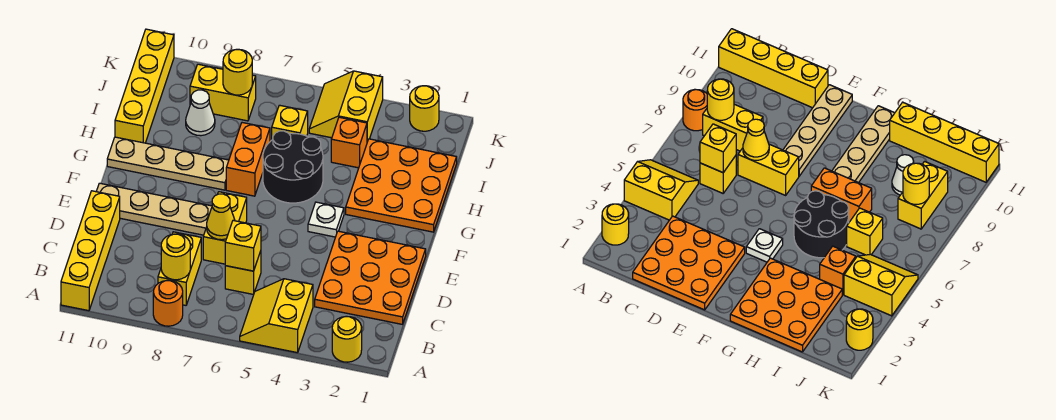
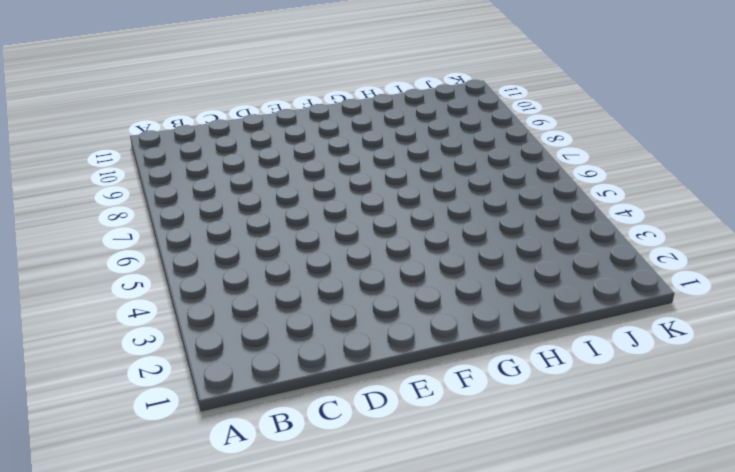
none -> yellow 1x1 round brick [332,316,362,362]
none -> yellow 2x2 slope [240,279,313,353]
none -> orange 1x1 round brick [153,280,183,326]

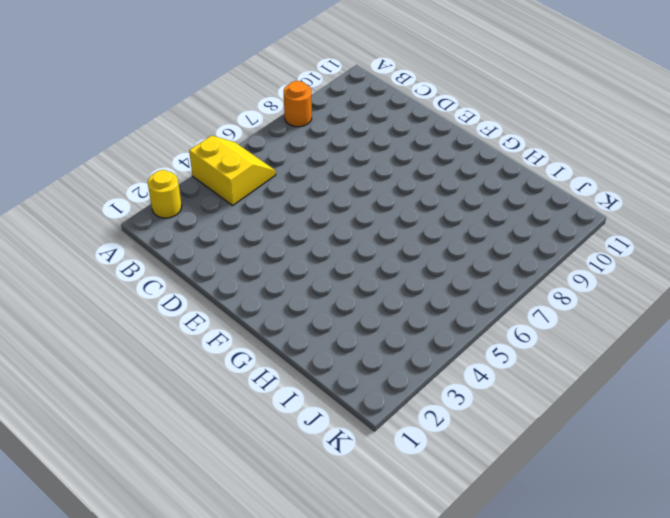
none -> yellow 1x4 brick [61,191,120,311]
none -> yellow 1x2 brick [158,232,201,305]
none -> orange 3x3 plate [315,231,426,324]

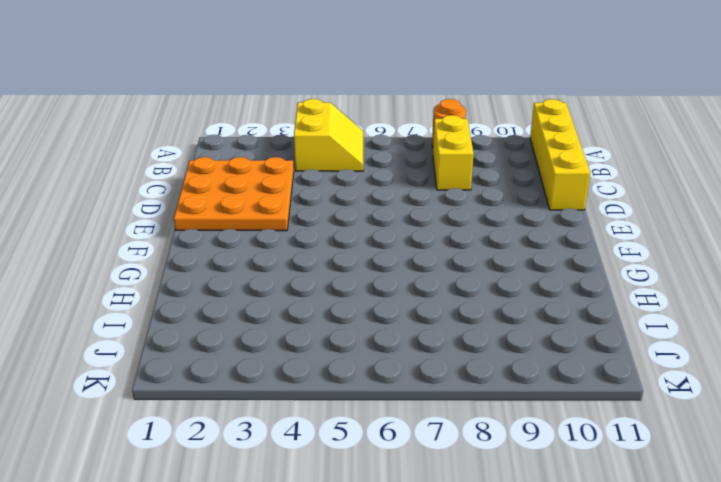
none -> yellow 1x1 round brick [332,316,362,362]
none -> yellow 1x1 brick [225,251,261,294]
none -> yellow 1x2 brick [203,192,247,264]

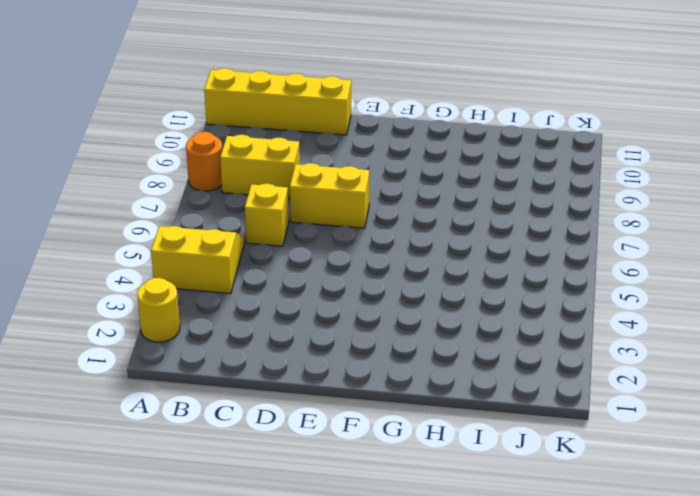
none -> orange 3x3 plate [315,231,426,324]
none -> tan 1x4 plate [96,183,212,235]
none -> white 1x1 plate [308,202,344,237]

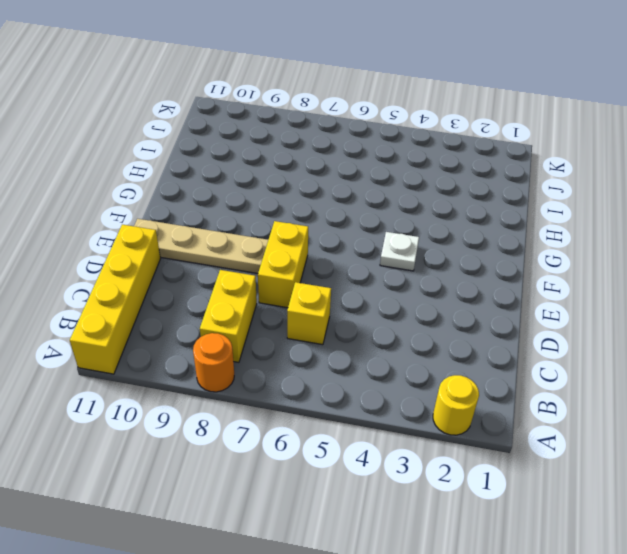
none -> yellow 2x2 slope [240,279,313,353]
none -> orange 3x3 plate [315,231,426,324]
none -> orange 3x3 plate [346,139,457,232]

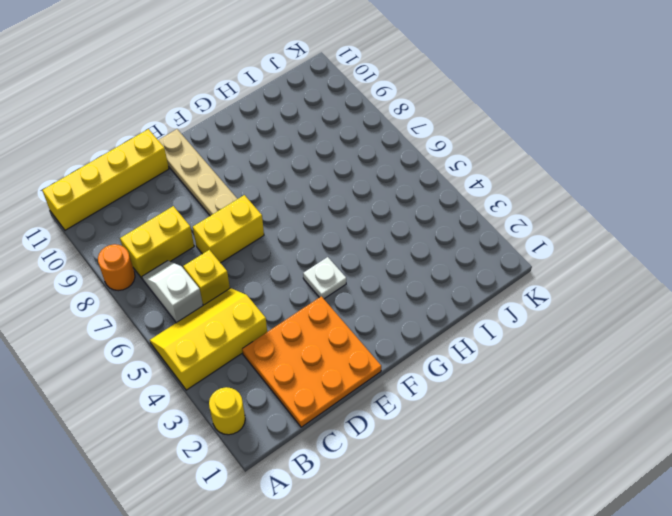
yellow 2x3 slope [150,288,267,390] -> yellow 2x2 slope [240,279,313,353]
white 1x2 slope [142,261,203,323] -> none
none -> orange 3x3 plate [346,139,457,232]
none -> black 2x2 round brick [263,131,323,203]
none -> orange 1x2 brick [226,123,270,196]

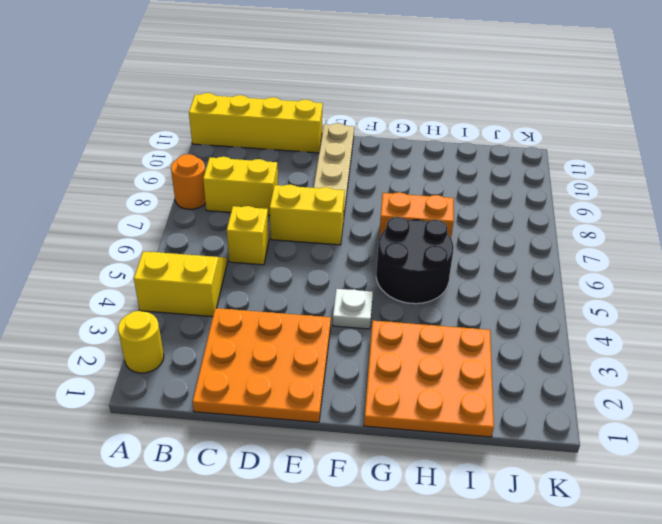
none -> tan 1x4 plate [107,137,229,190]
none -> yellow 1x4 brick [115,29,174,143]
none -> orange 1x1 brick [331,117,367,168]

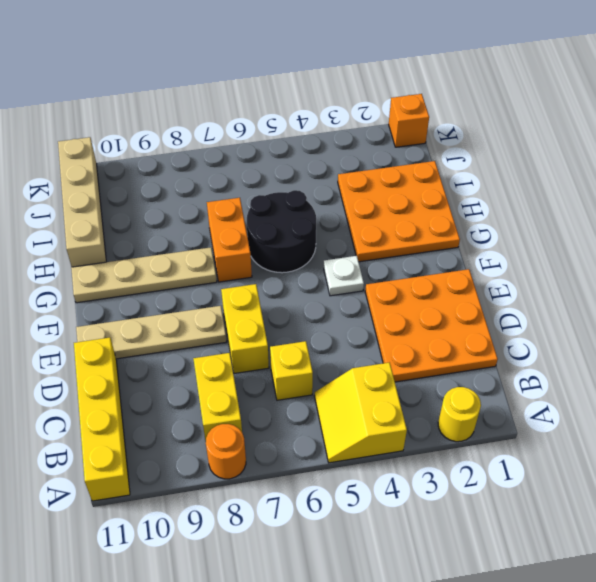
tan 1x4 brick [58,137,106,267] -> yellow 1x4 brick [115,29,174,143]
orange 1x1 brick [389,94,429,147] -> orange 1x1 brick moved to [331,117,367,168]
none -> yellow 1x1 brick [272,105,308,140]
none -> white 1x1 cone [186,90,215,136]
none -> yellow 2x2 slope [309,71,383,142]

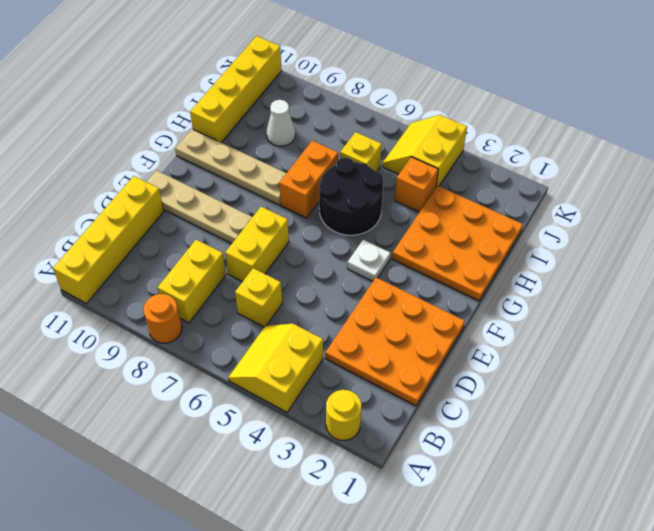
none -> yellow 1x2 brick [190,64,256,121]
none -> yellow 1x1 round brick [410,86,439,131]
none -> yellow 1x1 round brick [161,234,190,280]

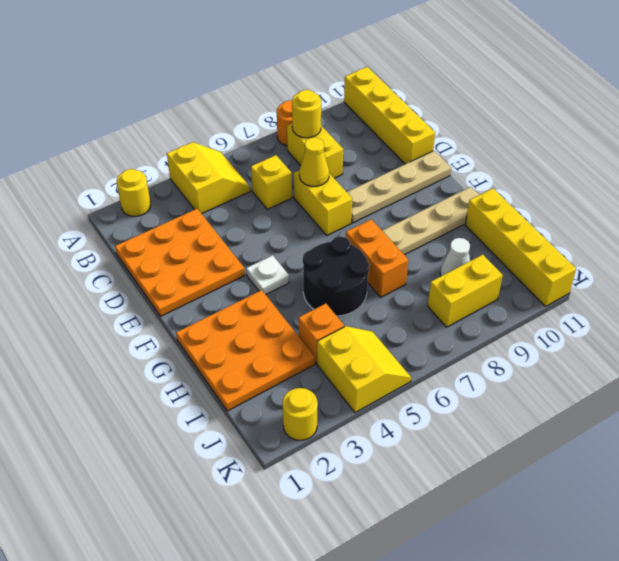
none -> yellow 1x1 brick [272,105,308,140]
none -> yellow 1x1 brick [225,221,261,271]
none -> yellow 1x1 round brick [223,49,252,95]

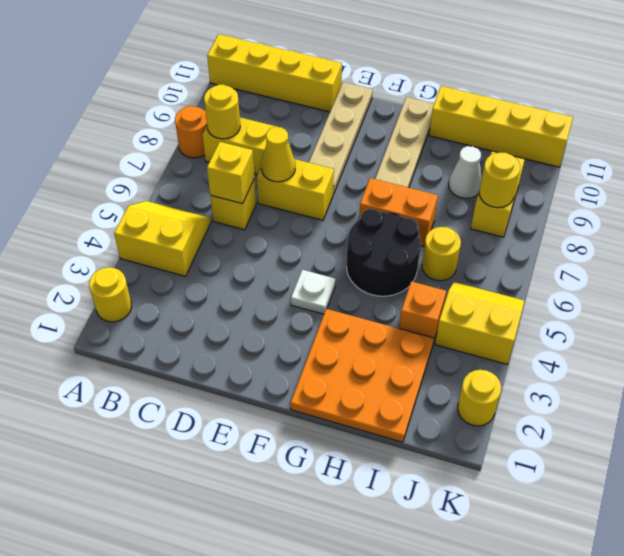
yellow 1x1 round brick [422,227,461,281] -> yellow 1x1 brick [272,105,308,140]
none -> orange 3x3 plate [315,231,426,324]

